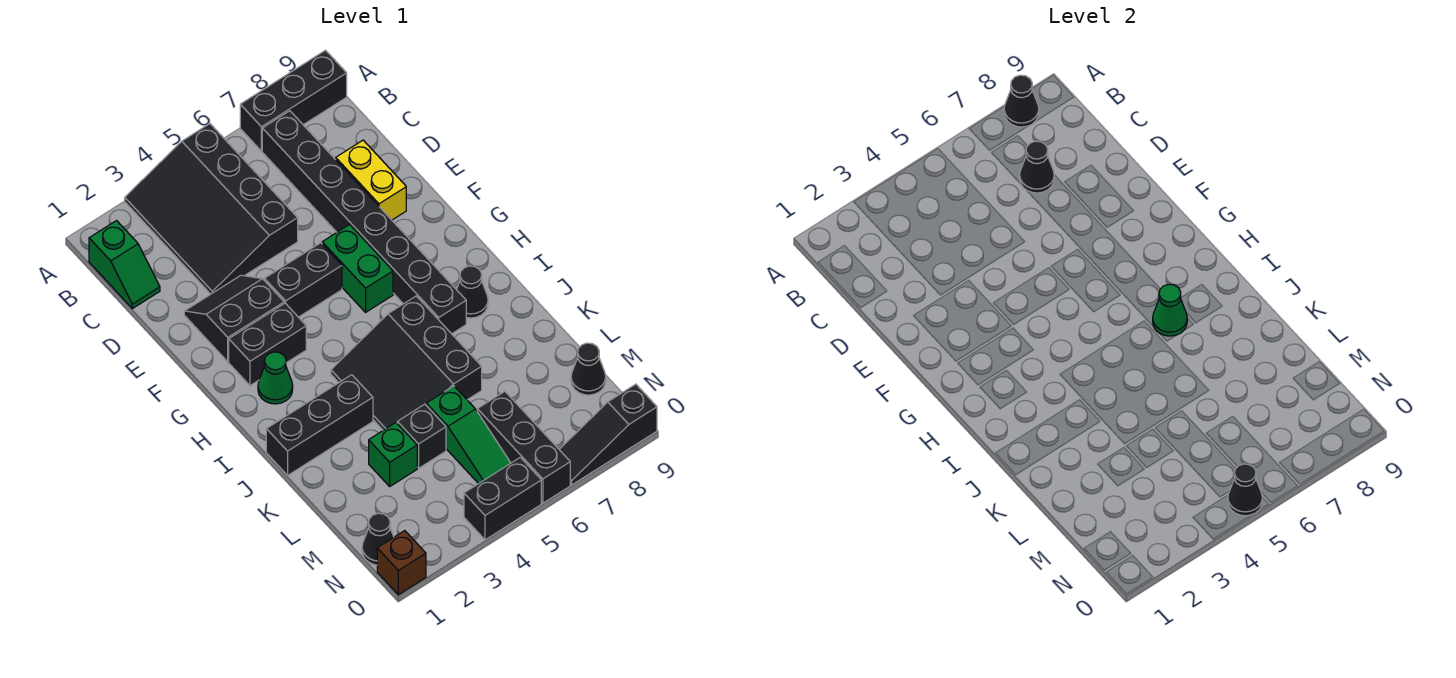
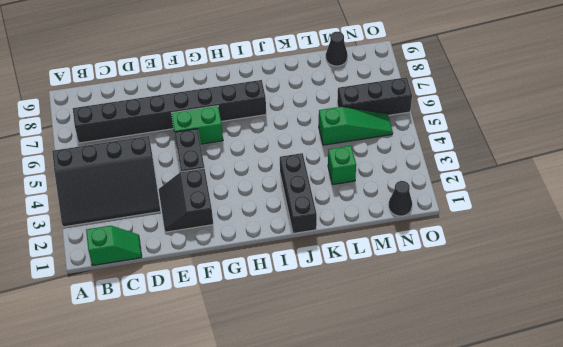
none -> black 1x3 brick [240,50,347,151]
none -> yellow 1x2 brick [336,140,406,220]
none -> black 1x2 brick [229,303,306,386]

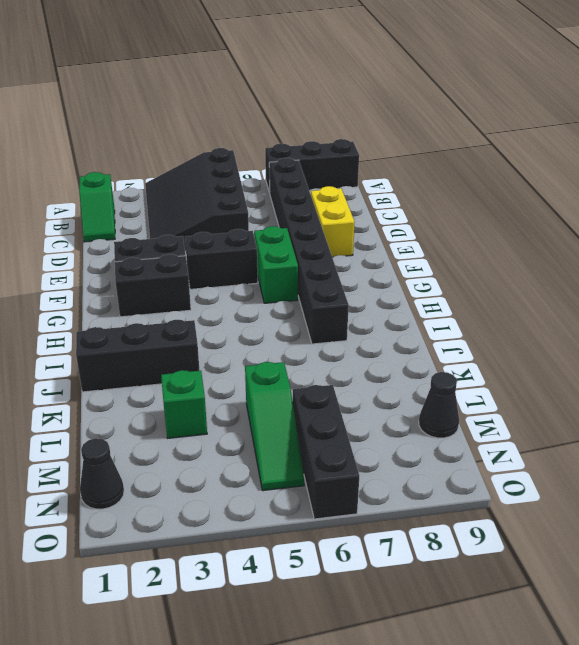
none -> green 1x1 cone [258,352,293,404]
none -> black 3x3 slope [331,296,482,430]
none -> black 1x1 cone [457,266,488,318]

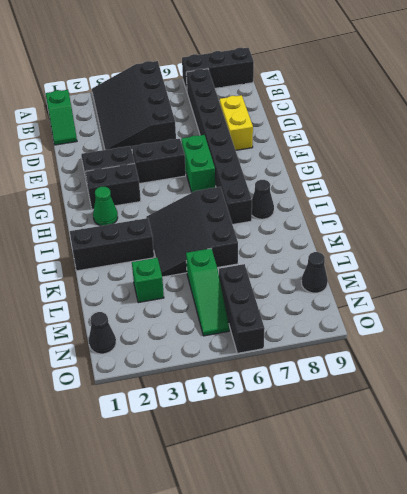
none -> black 1x1 brick [397,404,446,468]
none -> brown 1x1 brick [377,531,426,595]
none -> black 1x2 brick [464,457,541,540]

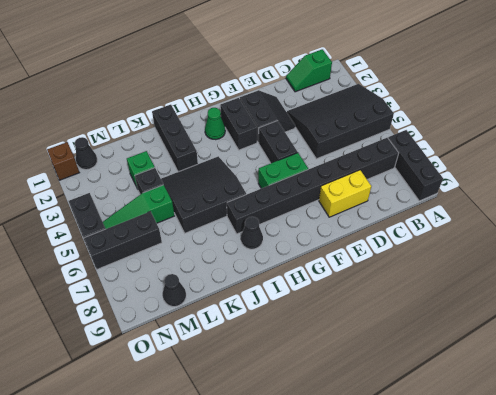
none -> black 1x3 slope [559,384,657,485]
none -> black 1x1 cone [1004,75,1039,127]
none -> black 1x1 cone [1020,141,1054,193]

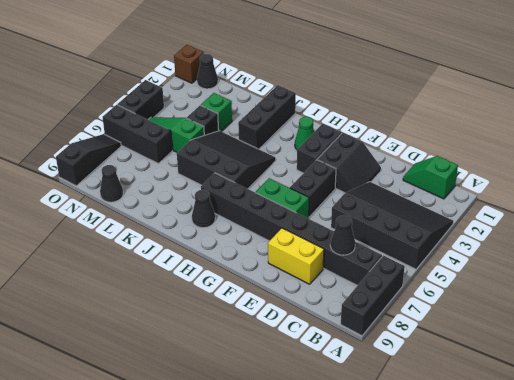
none -> black 1x1 cone [1004,75,1039,127]
none -> green 1x1 cone [1153,284,1187,336]
none -> black 1x1 cone [1228,464,1262,516]

